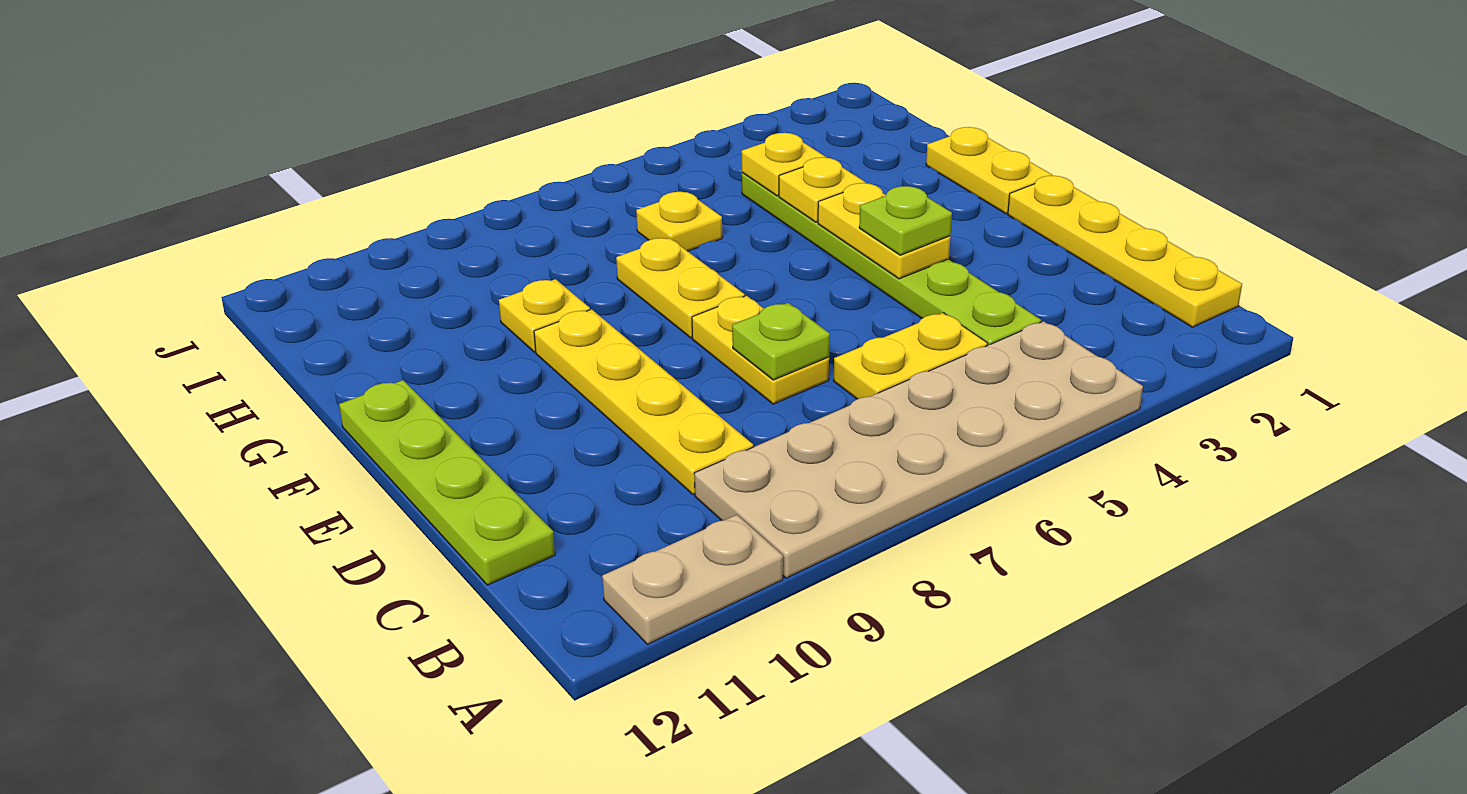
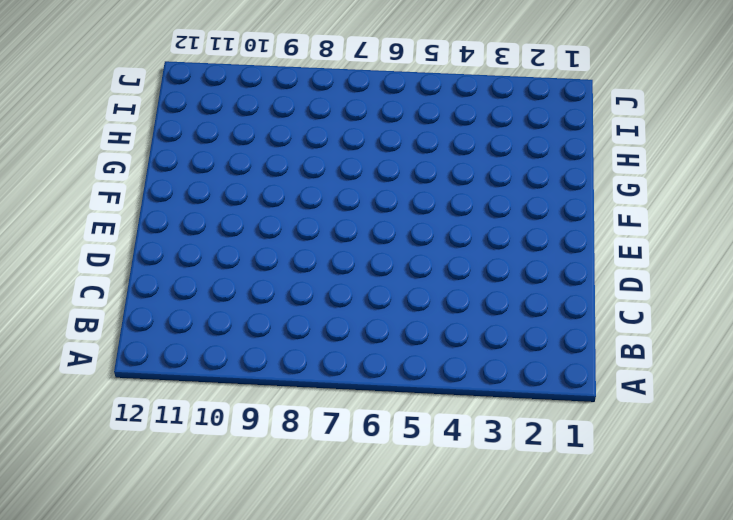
none -> tan 2x6 plate [694,321,1143,578]
none -> tan 1x2 plate [602,515,783,644]
none -> yellow 1x4 plate [1008,176,1242,327]

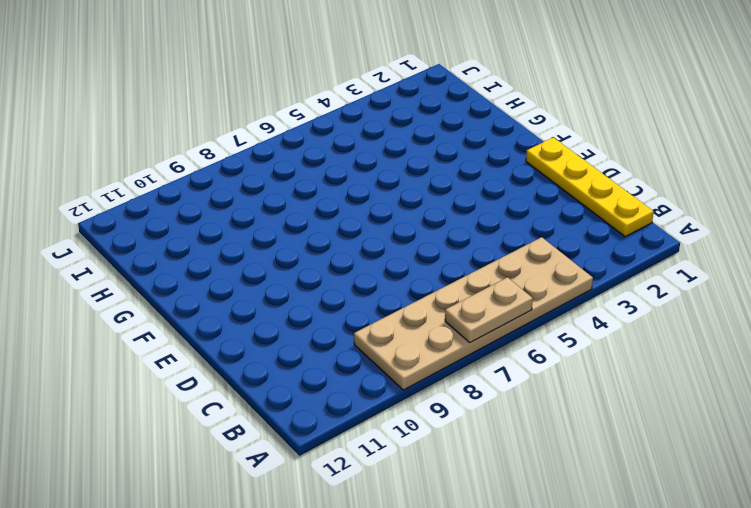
tan 1x2 plate [445,277,533,343] -> tan 1x2 plate moved to [602,515,783,644]
none -> lime 1x6 plate [742,173,1041,345]
none -> yellow 1x2 plate [834,313,988,399]
none -> yellow 1x4 plate [534,309,753,495]

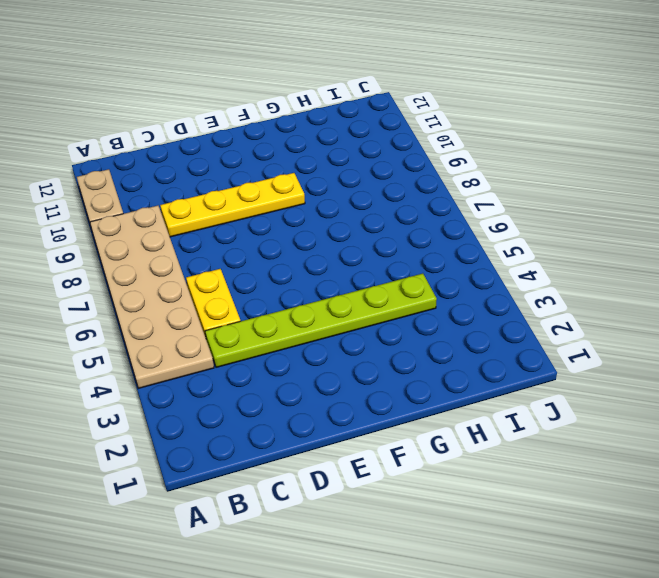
none -> yellow 1x4 plate [1008,176,1242,327]
none -> lime 1x4 plate [339,380,555,585]
none -> yellow 1x2 plate [692,296,829,404]

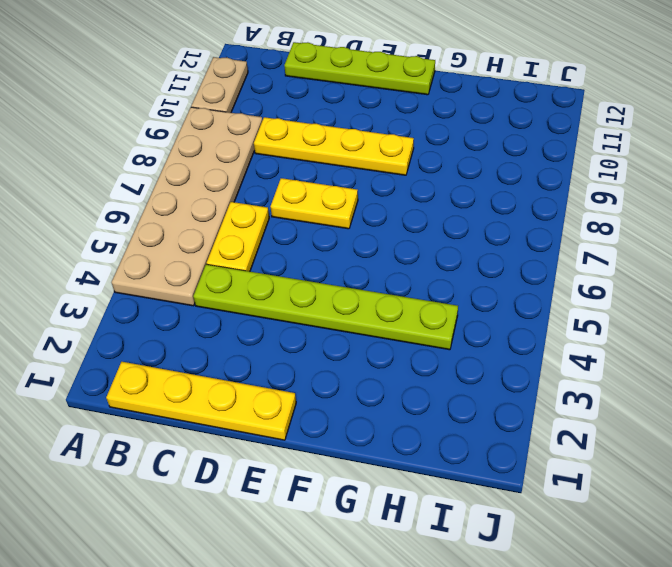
none -> yellow 1x2 plate [926,127,1053,214]
none -> yellow 1x2 plate [616,238,745,338]
none -> yellow 1x1 plate [499,279,590,352]

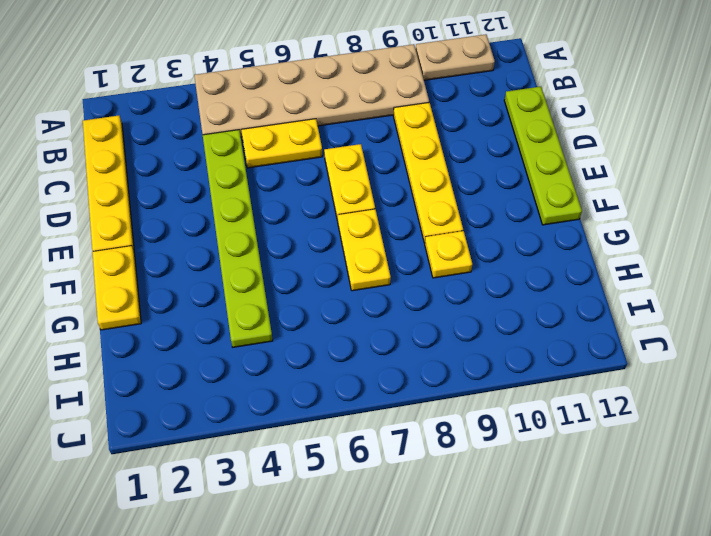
none -> yellow 1x1 plate [636,192,722,251]
none -> lime 1x1 plate [732,303,830,380]
none -> yellow 1x2 plate [818,183,951,279]

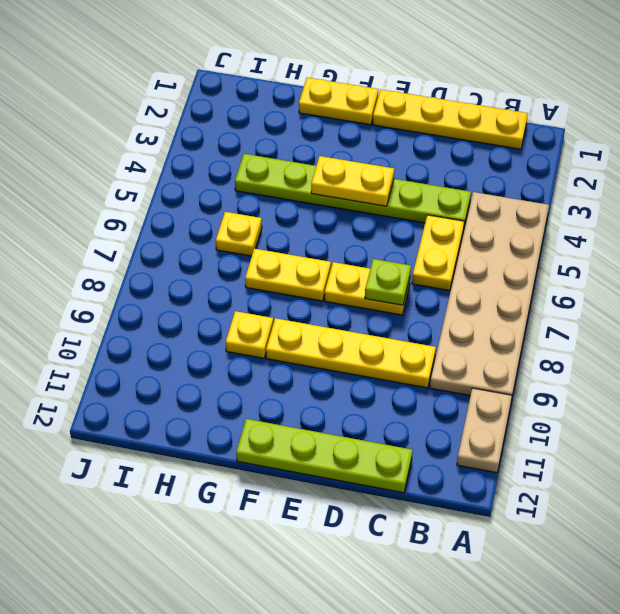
none -> yellow 1x1 plate [779,157,866,222]
none -> yellow 1x1 plate [742,133,826,196]
none -> lime 1x1 plate [859,186,952,255]

